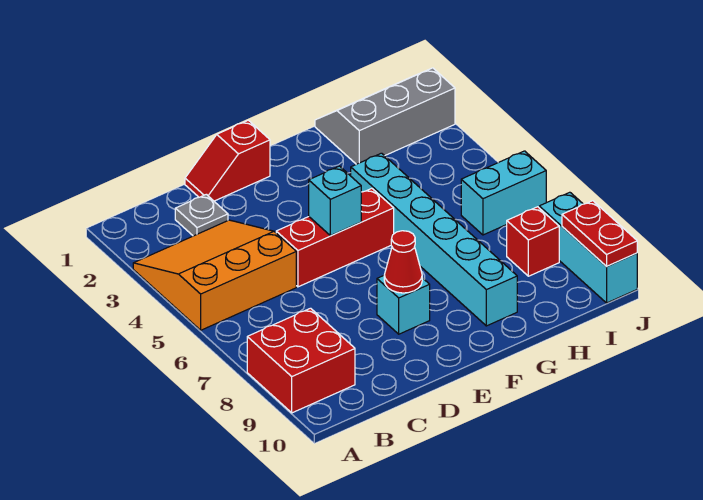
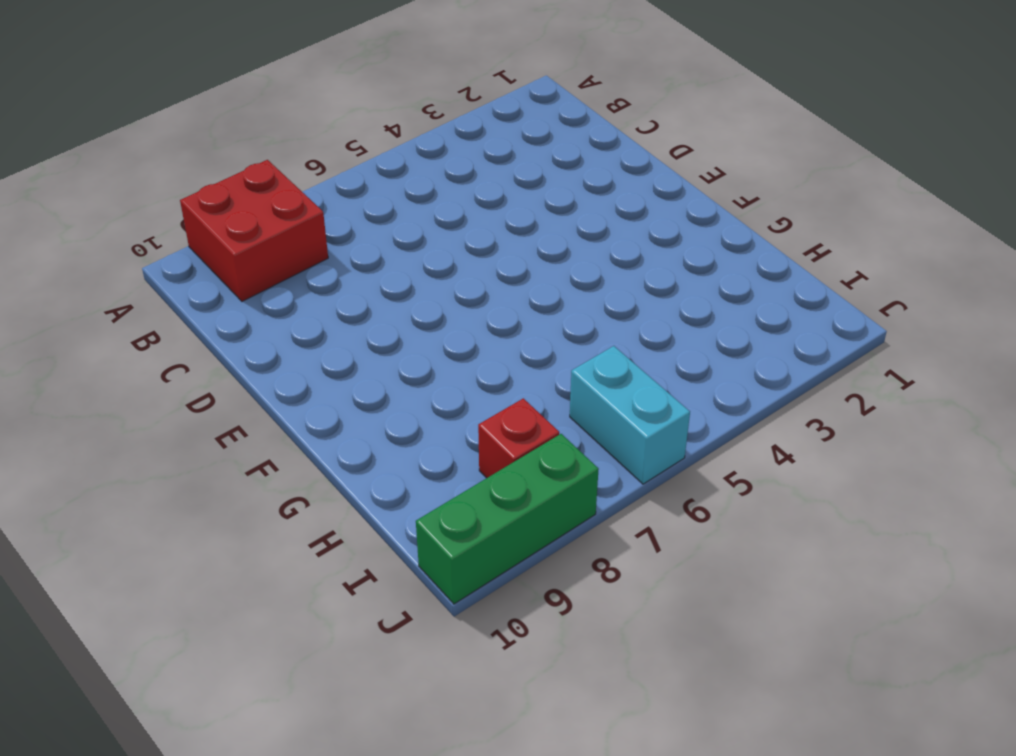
green 1x3 brick [416,434,599,604] -> cyan 1x3 brick [539,192,637,303]
none -> orange 3x3 slope [133,220,296,330]
none -> grey 1x1 plate [175,194,228,236]
none -> red 1x2 slope [185,120,270,201]

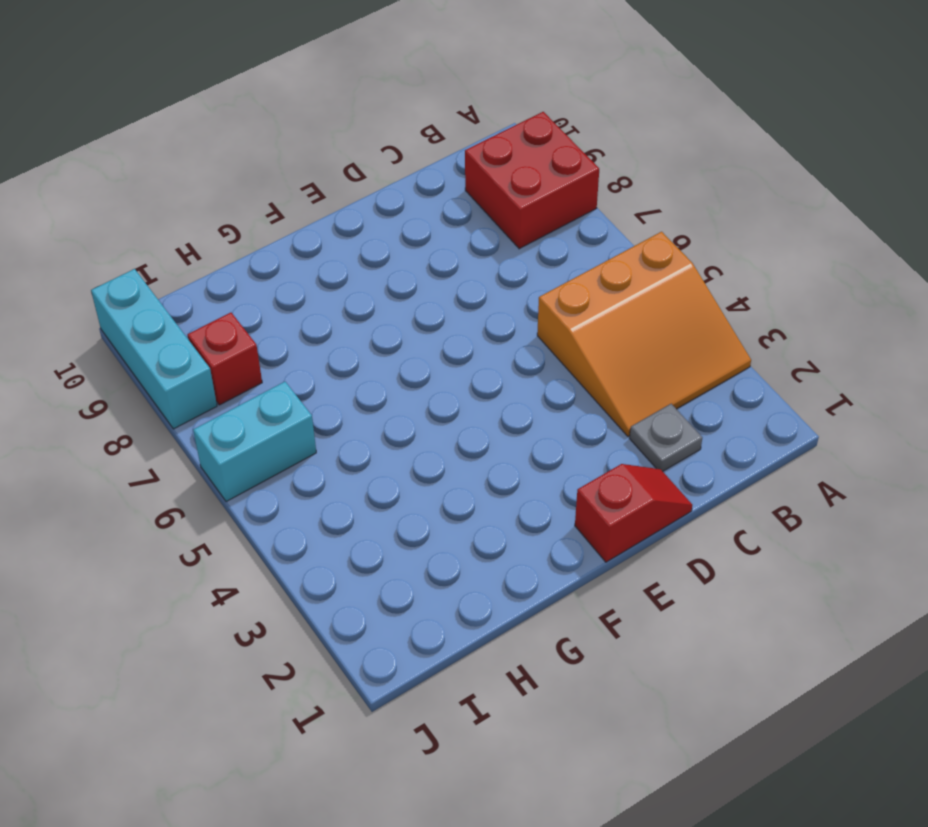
none -> red 1x3 brick [276,188,394,287]
none -> cyan 1x1 brick [377,276,430,334]
none -> cyan 1x6 brick [351,153,517,326]

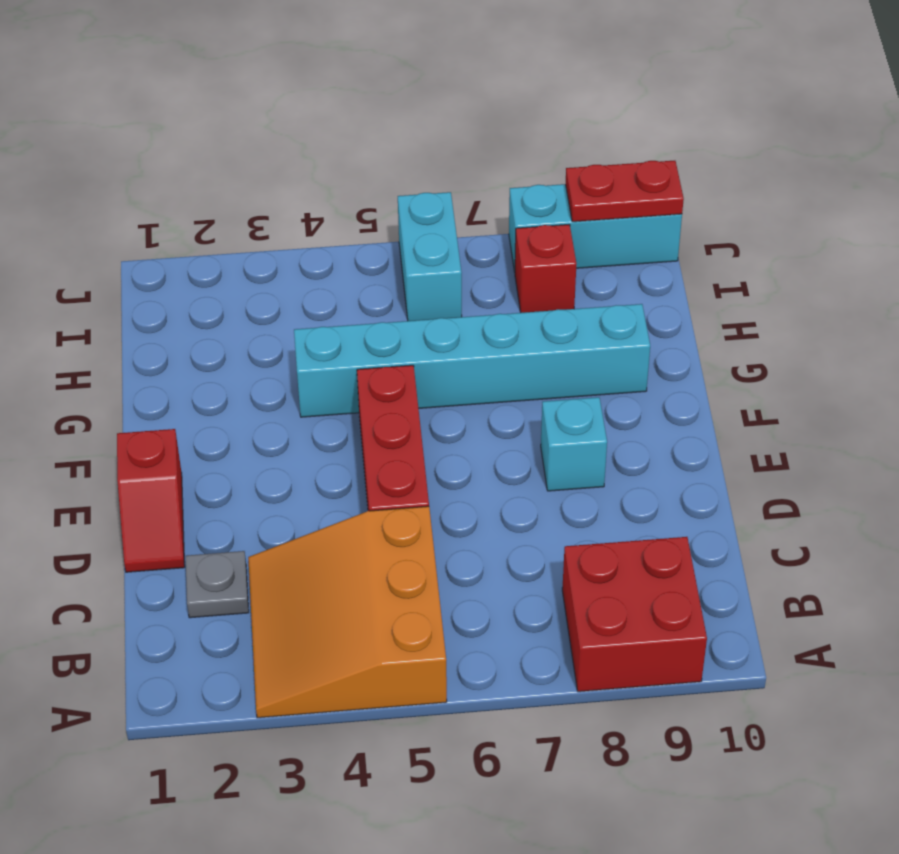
none -> grey 2x3 slope [315,68,455,164]
none -> cyan 1x1 brick [309,166,361,236]
none -> red 1x1 cone [384,231,422,293]

